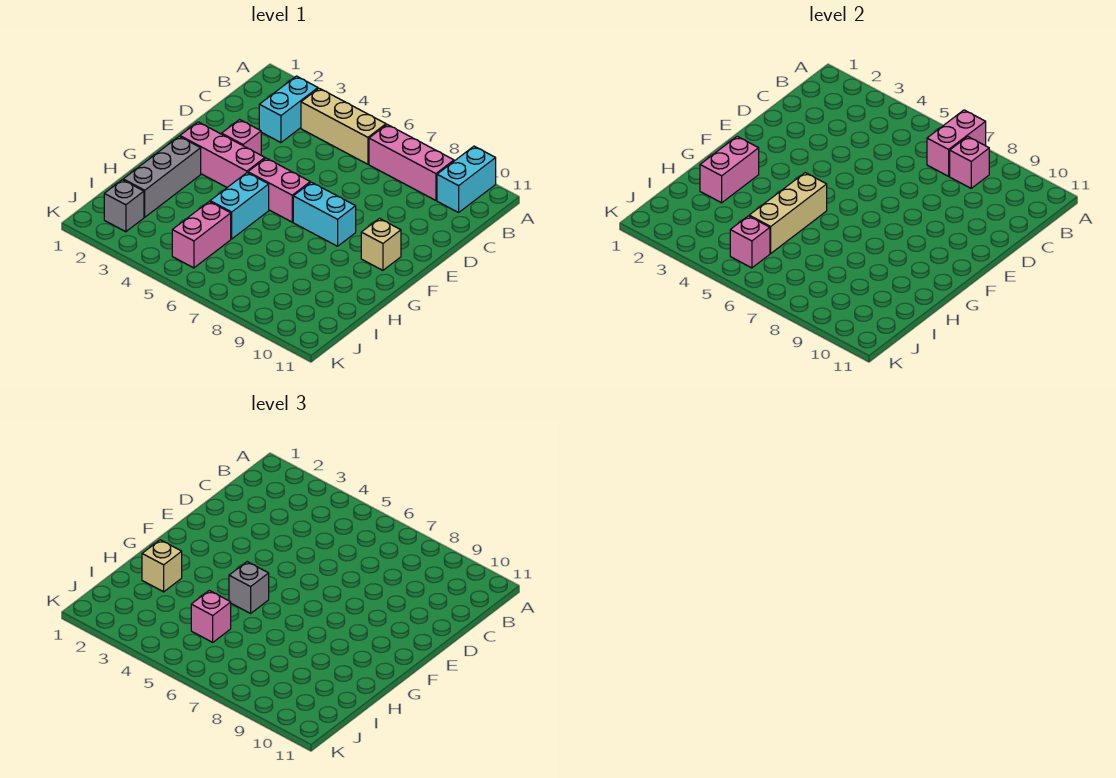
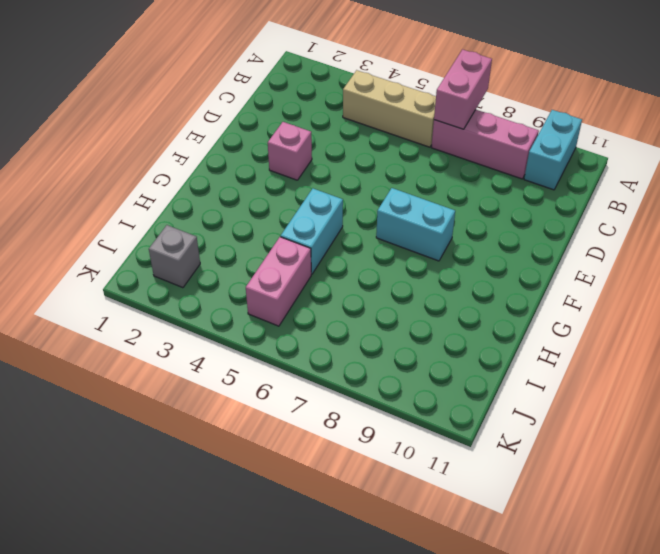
none -> cyan 1x2 brick [259,76,318,142]
none -> pink 1x3 brick [180,122,265,187]
none -> pink 1x2 brick [248,158,310,222]

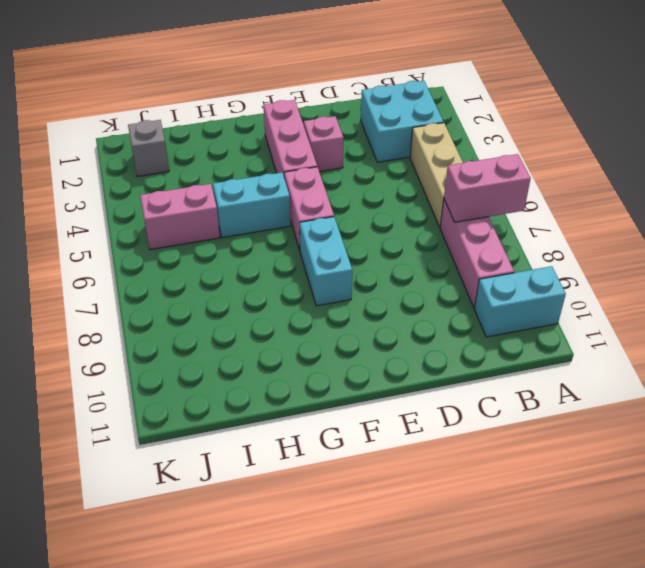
cyan 2x2 brick [361,81,444,162] -> cyan 1x2 brick [259,76,318,142]
none -> tan 1x1 brick [361,219,401,270]
none -> grey 1x3 brick [123,136,201,217]
none -> pink 1x1 brick [950,137,989,188]

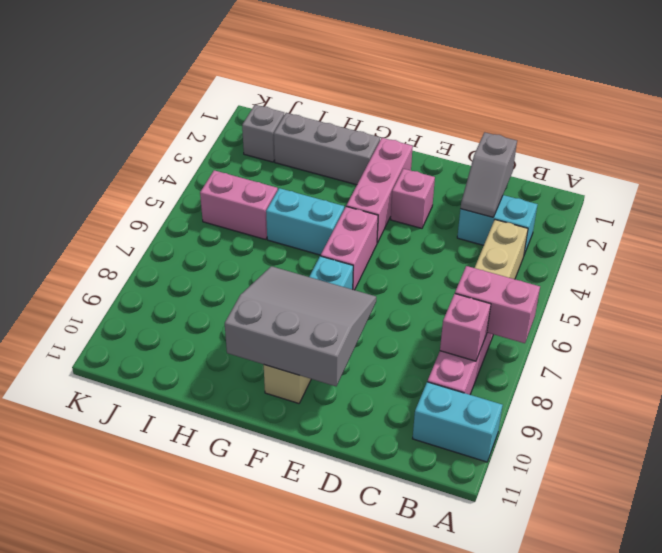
grey 1x2 slope [461,132,517,217] -> none
grey 3x3 slope [225,266,376,386] -> none
none -> pink 1x2 brick [700,136,759,203]
none -> tan 1x3 brick [749,173,827,253]
none -> pink 1x1 brick [730,216,770,268]

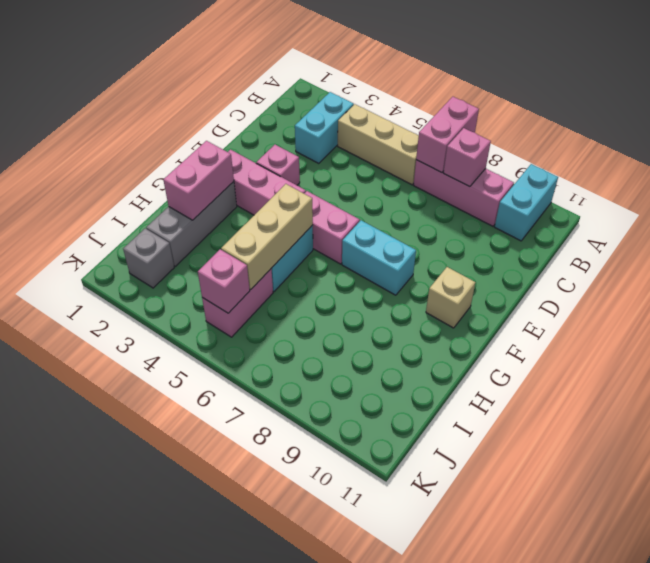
none -> grey 1x1 brick [229,562,269,613]
none -> tan 1x1 brick [142,540,182,592]
none -> pink 1x1 brick [191,591,231,642]

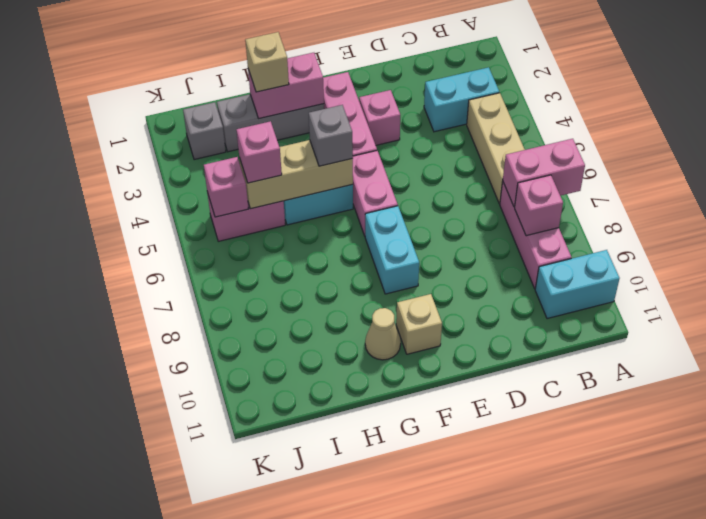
tan 1x1 cone [365,308,401,360] -> none

